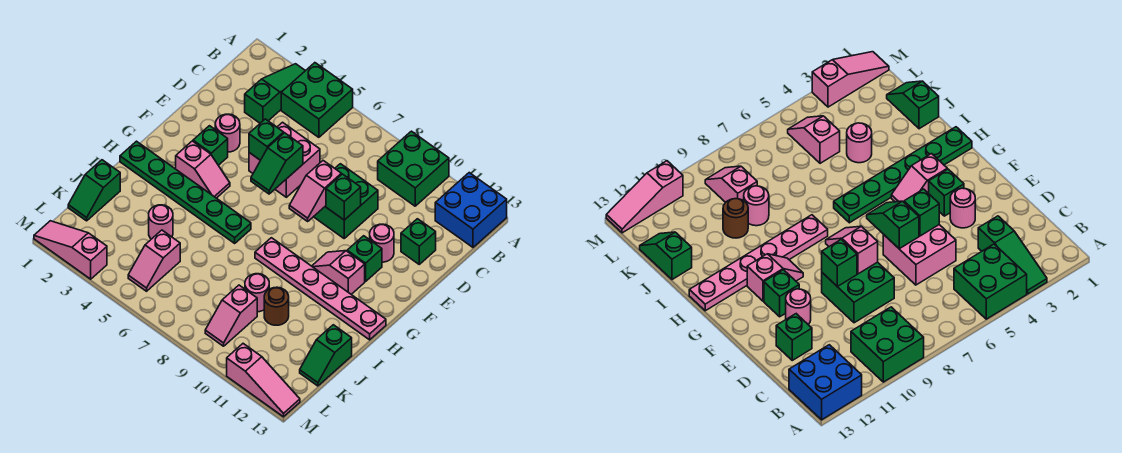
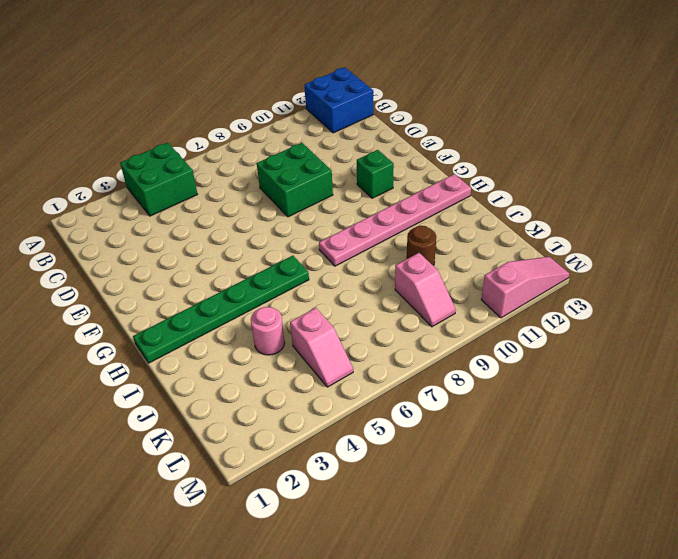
none -> green 1x3 slope [245,64,305,123]
none -> green 2x2 brick [378,131,449,206]
none -> pink 2x2 brick [249,122,320,197]

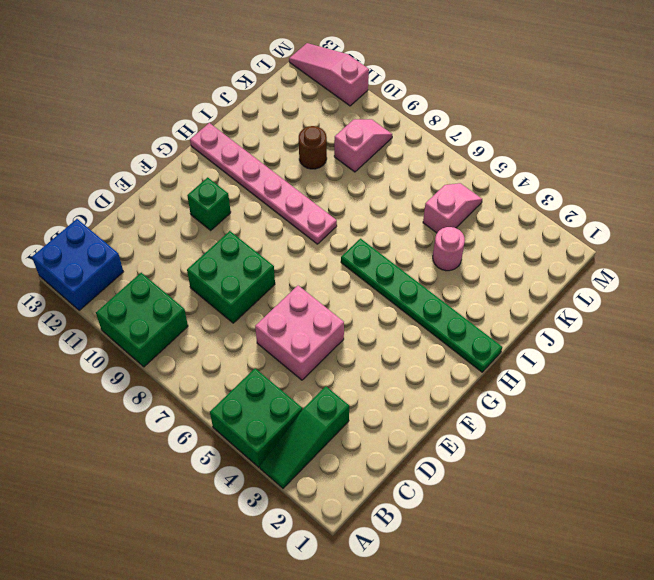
none -> green 1x1 brick [401,219,436,264]
none -> pink 1x1 round brick [215,114,240,152]
none -> pink 1x1 round brick [370,224,394,262]

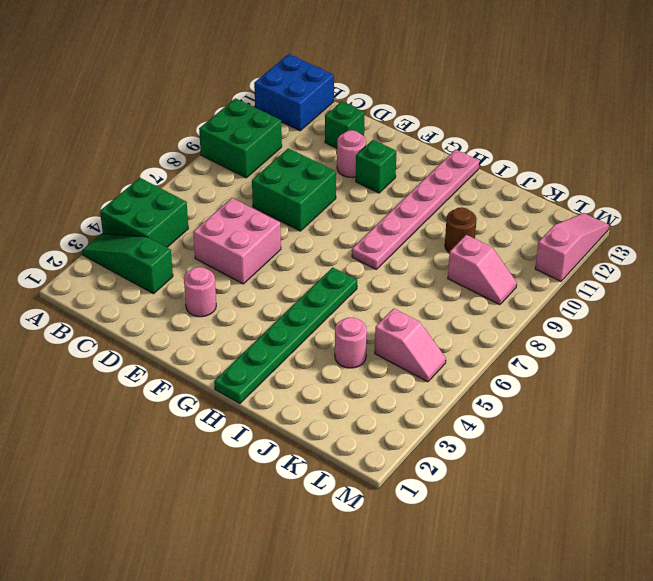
none -> green 1x1 brick [193,126,228,165]
none -> pink 1x2 slope [176,141,230,198]
none -> pink 1x2 slope [312,251,365,294]

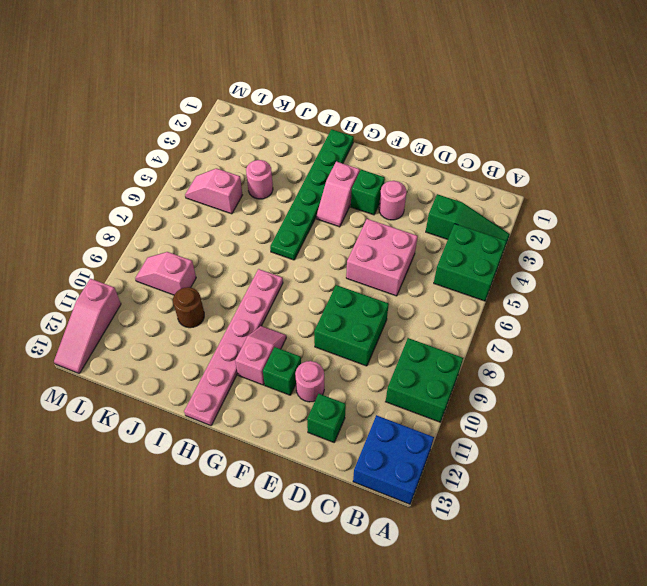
none -> green 1x2 slope [68,160,120,221]
none -> pink 1x1 round brick [245,274,269,312]
none -> green 1x2 slope [300,325,352,386]

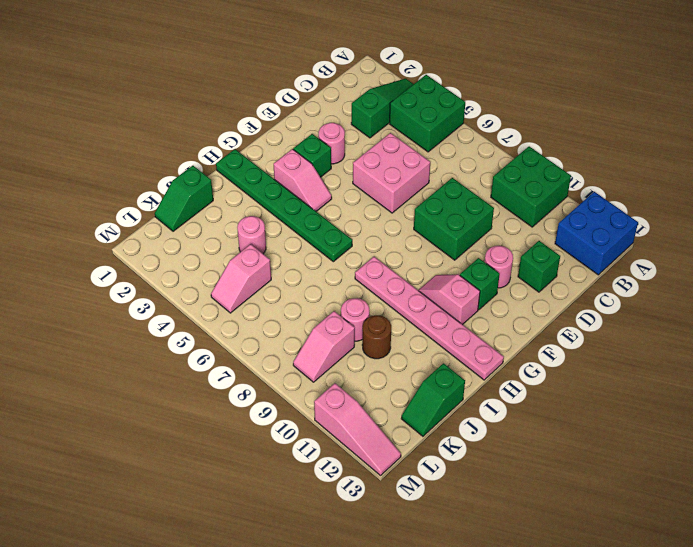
none -> pink 1x3 slope [34,221,107,279]
none -> green 1x1 brick [249,119,284,160]
none -> green 1x2 slope [251,133,303,194]

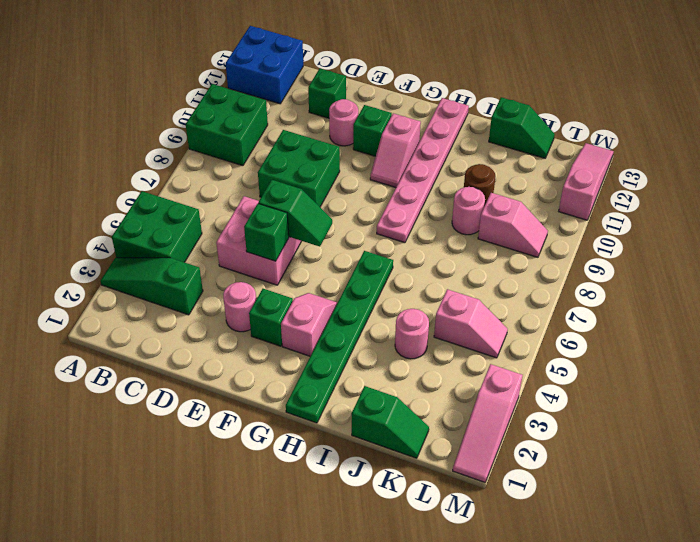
none -> pink 1x2 slope [289,161,341,221]
none -> green 1x1 brick [326,174,361,220]

